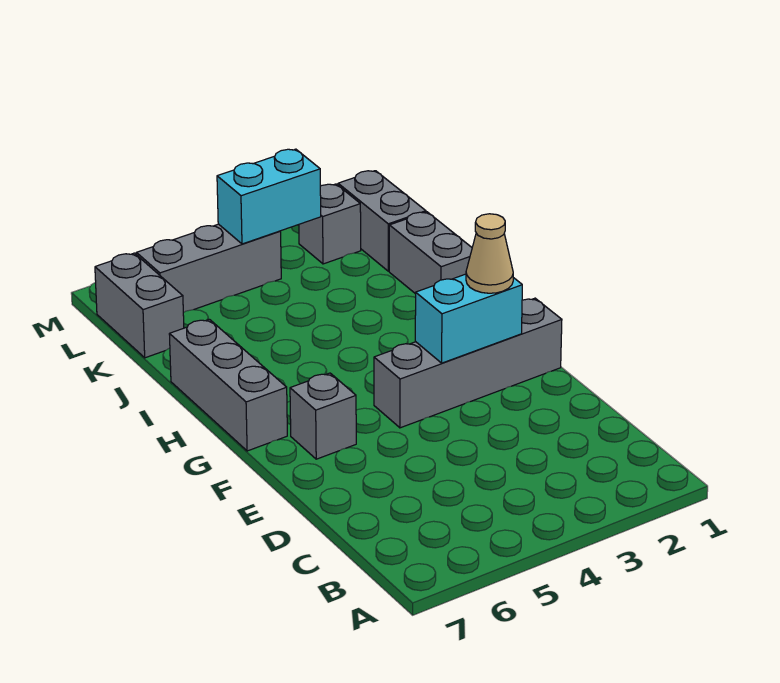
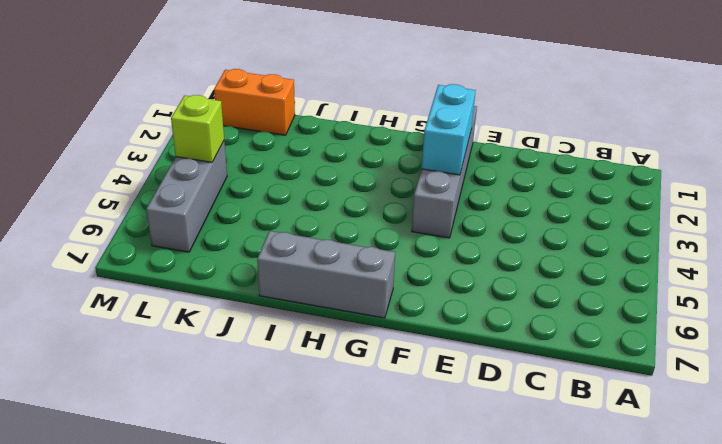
orange 1x2 brick [214,69,295,135] -> grey 1x2 brick [338,171,426,271]
lime 1x1 brick [171,95,224,162] -> cyan 1x2 brick [217,149,321,244]
none -> grey 1x1 brick [290,373,356,459]
none -> grey 1x2 brick [389,212,472,294]

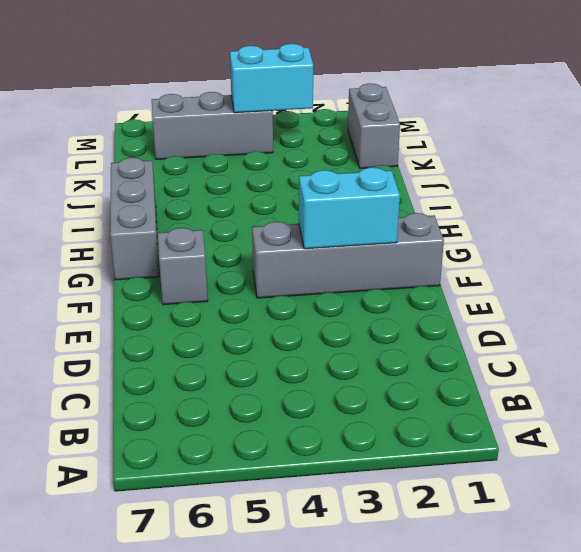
none -> grey 1x2 brick [389,212,472,294]
none -> grey 1x2 brick [95,253,184,358]

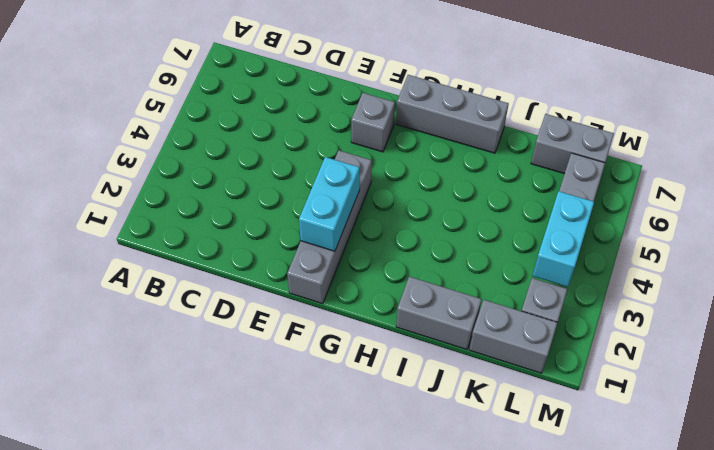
none -> tan 1x1 cone [466,214,513,293]

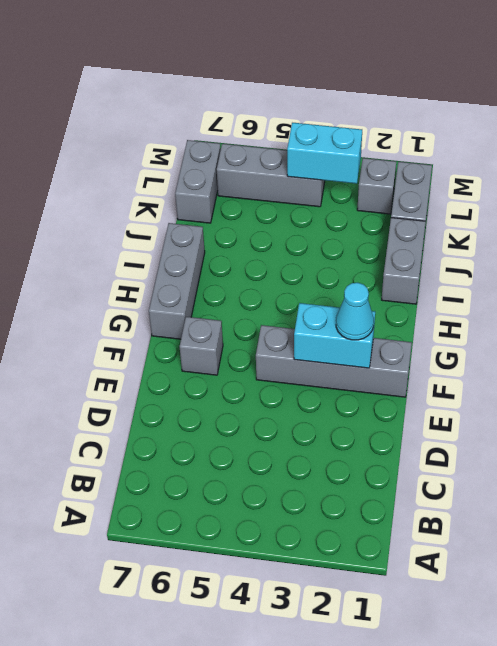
cyan 1x1 cone [336,283,374,340] -> tan 1x1 cone [466,214,513,293]

